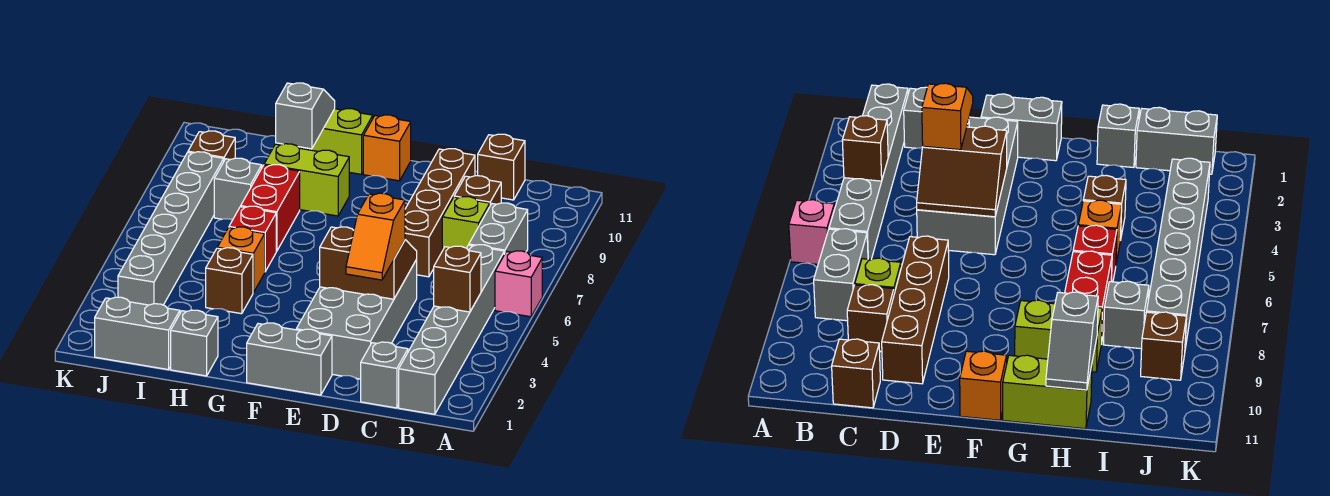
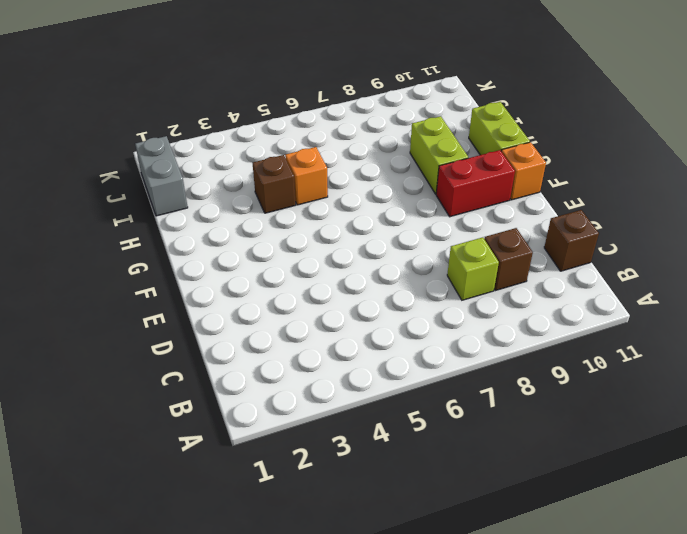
red 1x2 brick [436,150,515,217] -> red 1x2 brick moved to [241,165,300,251]
none -> pink 1x1 brick [495,251,542,317]
none -> grey 1x6 brick [399,245,504,414]
none -> grey 1x2 brick [469,203,528,254]

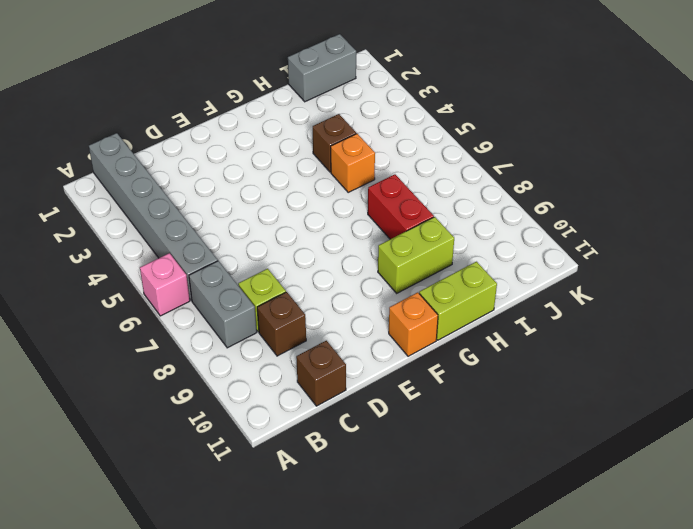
none -> grey 1x1 brick [361,342,408,408]
none -> grey 2x4 brick [296,259,417,379]
none -> brown 1x4 brick [405,149,475,277]

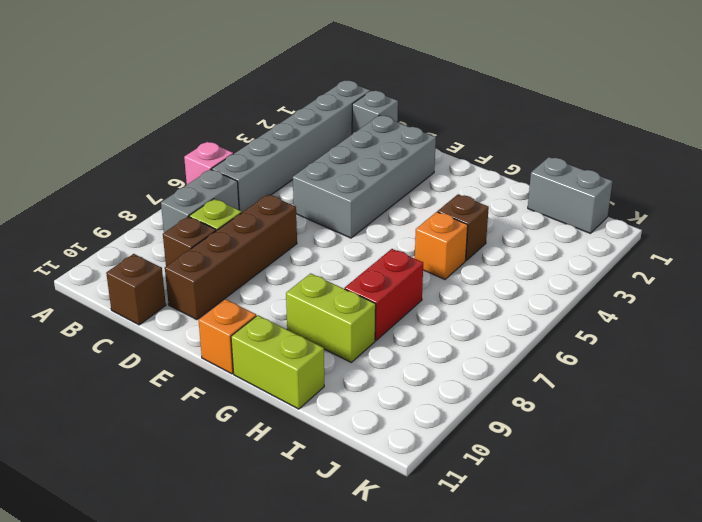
none -> grey 1x2 brick [247,323,332,395]
none -> grey 1x1 brick [171,310,218,376]
none -> red 1x1 brick [229,206,276,271]

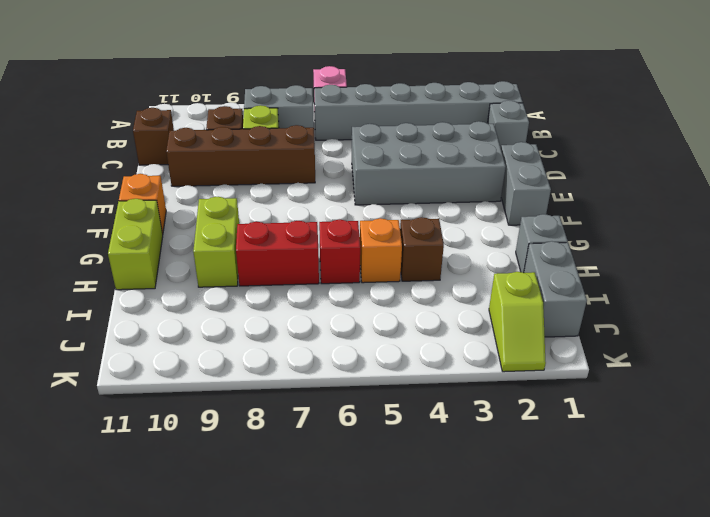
lime 1x2 slope [489,272,546,372] -> none
none -> grey 1x1 brick [214,158,262,220]
none -> grey 1x6 brick [118,152,224,305]
none -> brown 1x1 brick [188,131,235,160]

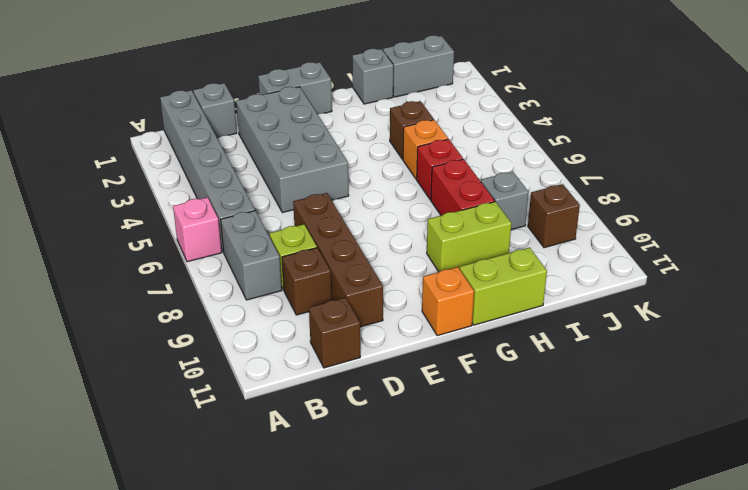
none -> grey 1x6 brick [118,152,224,305]
none -> brown 1x1 brick [434,246,481,312]
none -> brown 2x2 slope [320,227,417,299]

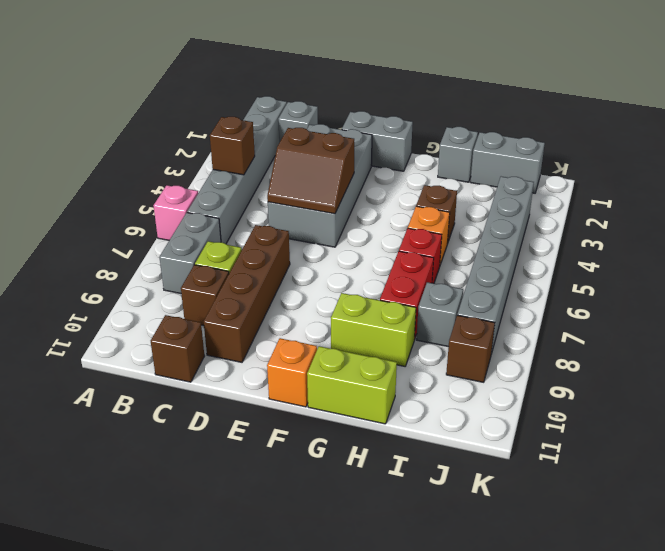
none -> grey 1x2 slope [276,83,335,149]
none -> orange 1x2 slope [346,193,405,280]

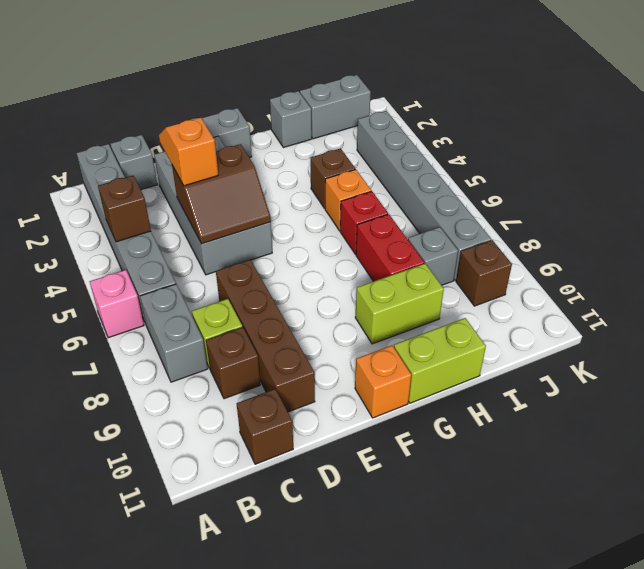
none -> grey 1x2 slope [276,83,335,149]

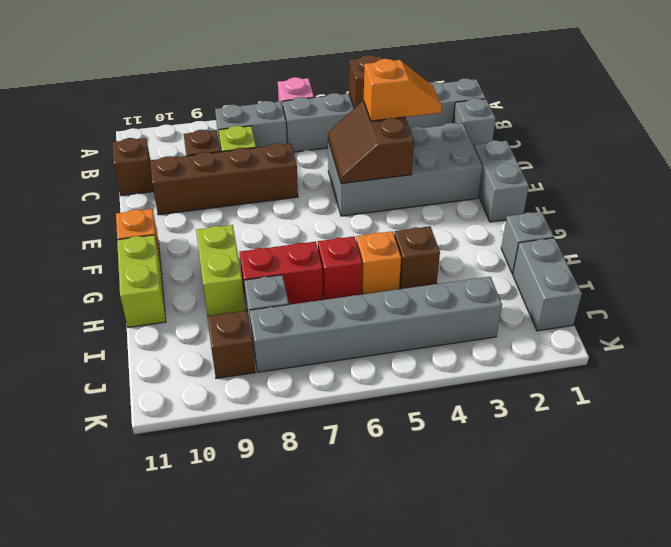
none -> grey 1x2 slope [276,83,335,149]

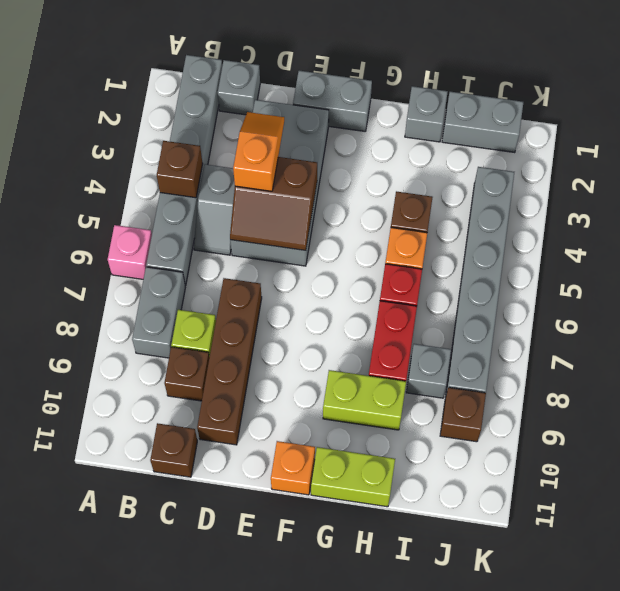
grey 1x2 slope [194,164,235,255] -> grey 1x2 slope moved to [276,83,335,149]

